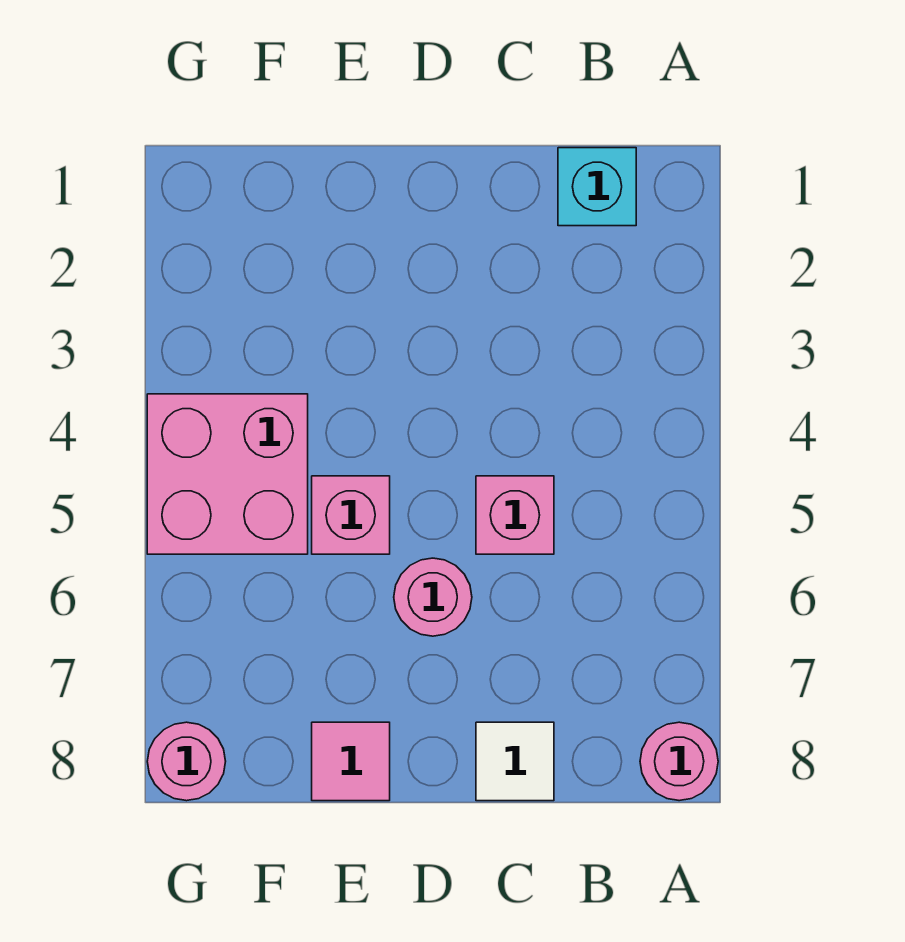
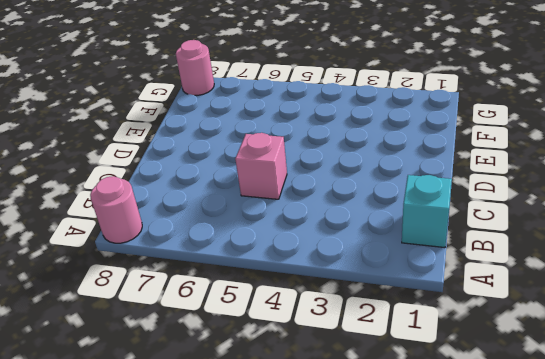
none -> white 1x1 tile [476,722,554,801]
none -> pink 1x1 round brick [394,558,472,636]

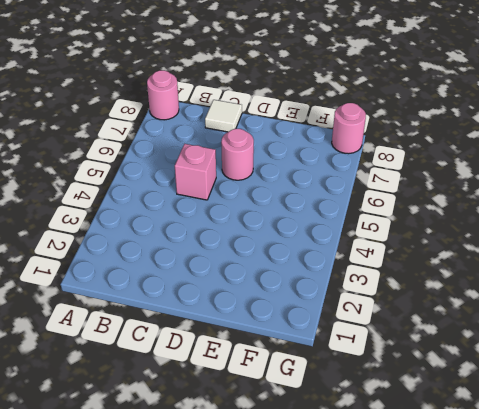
none -> cyan 1x1 brick [558,148,636,226]
none -> pink 1x1 brick [312,476,390,554]

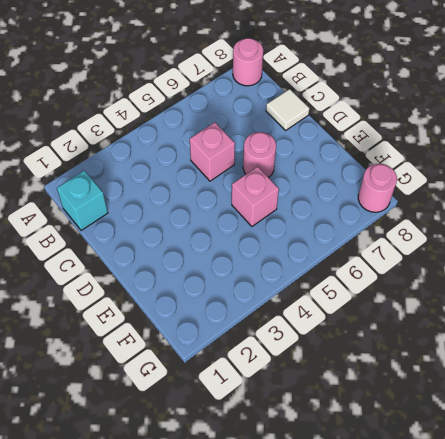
none -> pink 1x1 tile [312,722,390,801]
none -> pink 2x2 brick [147,394,308,554]

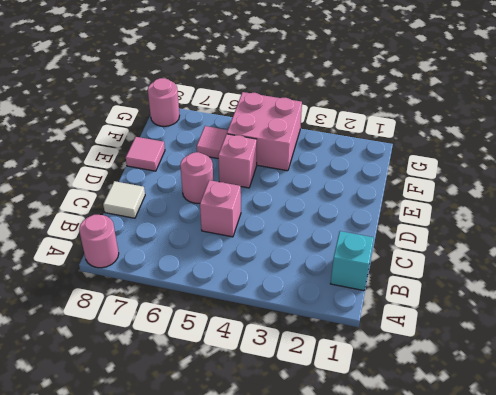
pink 1x1 tile [197,126,228,158] -> none

